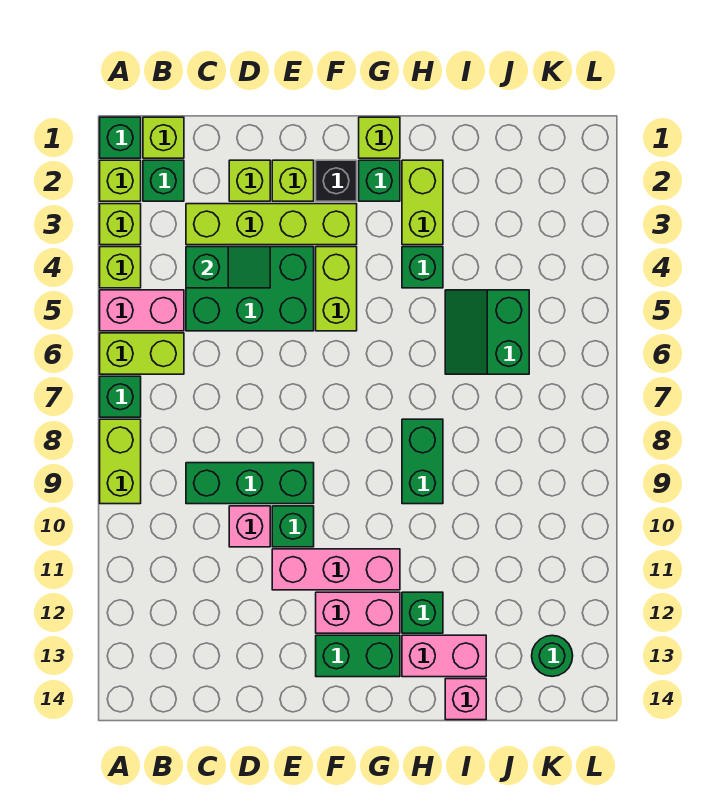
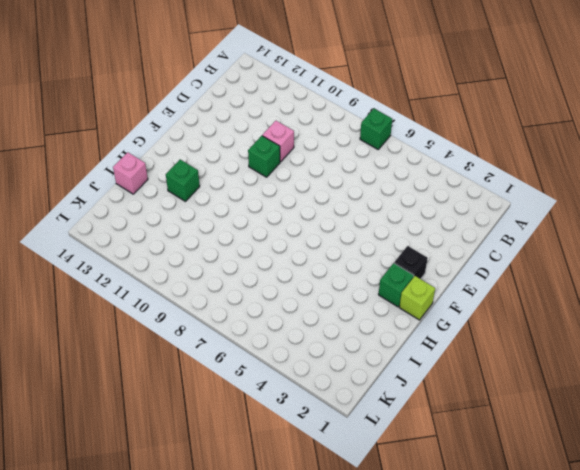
none -> green 1x1 brick [100,117,141,158]
none -> lime 1x1 brick [100,160,141,201]
none -> lime 1x1 brick [100,204,141,245]
none -> lime 1x1 brick [100,247,141,288]

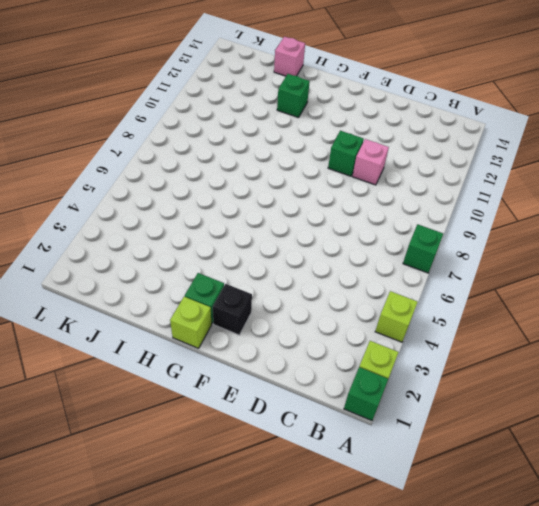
none -> lime 1x1 brick [100,204,141,245]
none -> pink 1x2 brick [100,290,184,331]
none -> lime 1x2 brick [100,333,184,374]
none -> lime 1x2 brick [100,419,141,504]

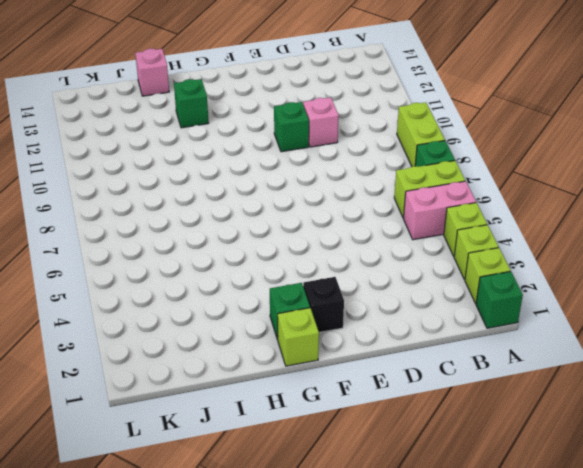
none -> lime 1x1 brick [143,117,184,158]
none -> green 1x1 brick [143,160,184,201]
none -> lime 1x4 brick [186,204,357,245]
none -> green 2x3 brick [186,247,314,331]

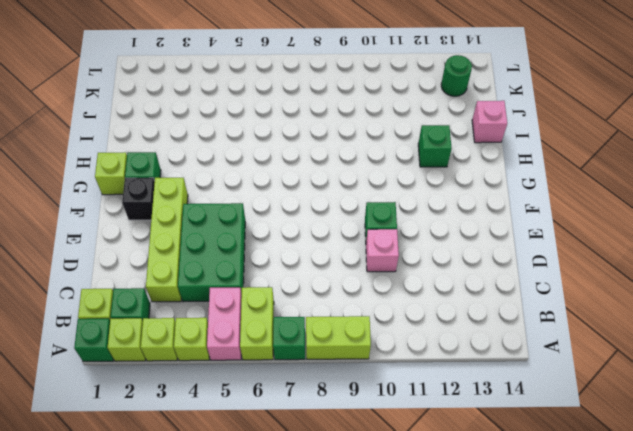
none -> green 1x3 brick [186,463,314,504]
none -> lime 1x1 brick [229,160,270,201]
none -> lime 1x1 brick [272,160,314,201]
none -> pink 1x3 brick [272,549,400,590]

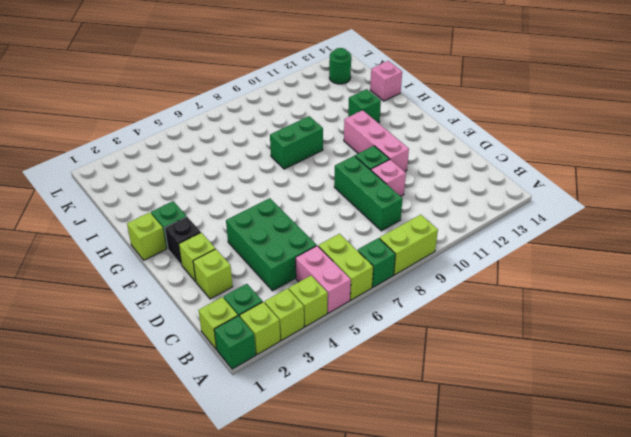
none -> lime 1x4 brick [186,204,357,245]
none -> lime 1x2 brick [316,247,357,331]
none -> pink 1x2 brick [316,592,400,633]
none -> green 1x2 brick [316,635,400,677]

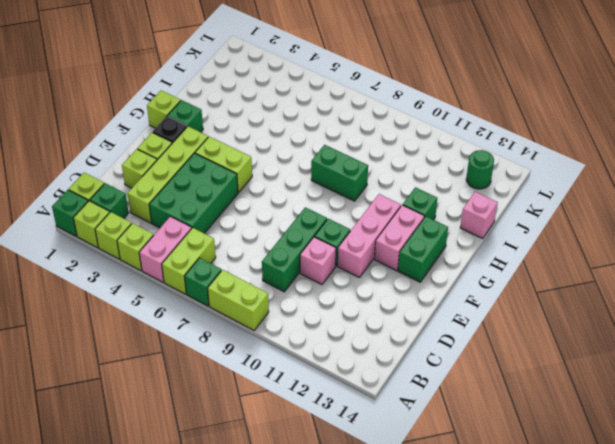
none -> lime 1x2 brick [402,160,443,245]
none -> green 1x1 brick [402,247,443,288]
none -> pink 1x2 brick [402,635,486,677]
none -> green 2x2 slope [445,290,529,374]

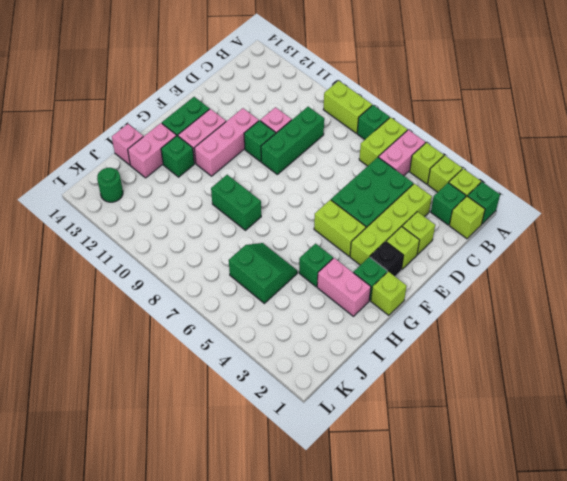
pink 1x2 brick [317,258,371,316] -> lime 1x2 brick [402,160,443,245]
none -> green 1x2 slope [186,247,270,288]

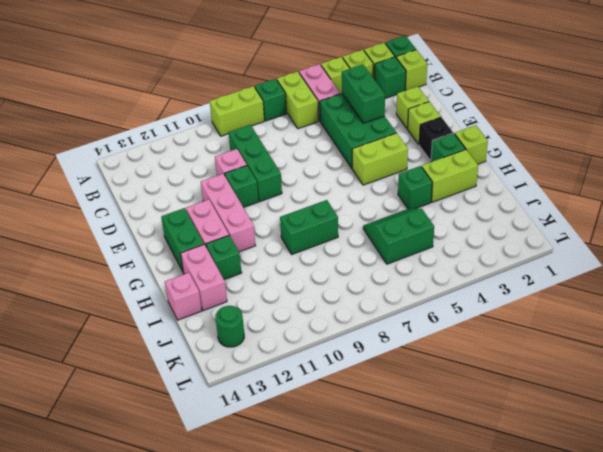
green 1x2 brick [342,64,385,123] -> green 1x2 slope [186,247,270,288]
none -> lime 1x4 brick [186,204,357,245]

